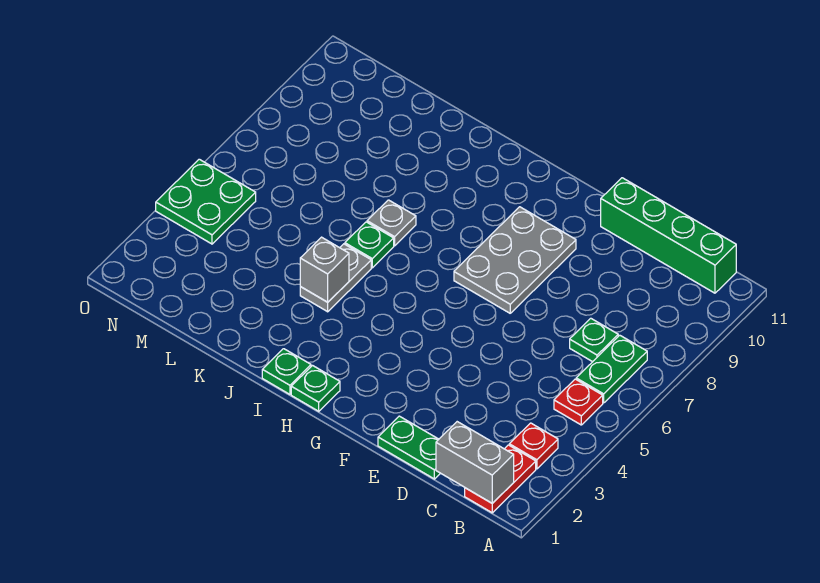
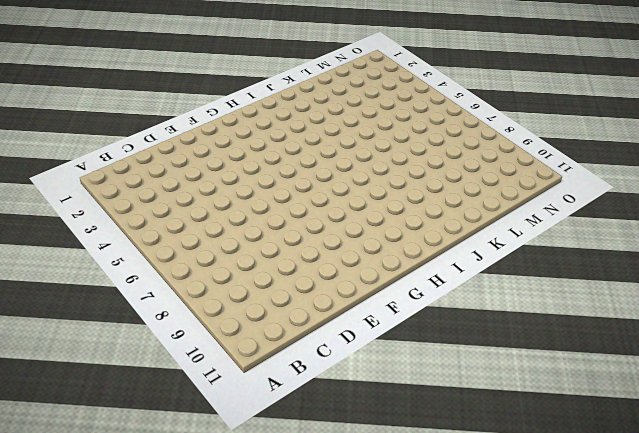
none -> red 1x2 plate [465,445,536,513]
none -> red 1x1 plate [509,423,558,469]
none -> red 1x1 plate [554,379,603,425]

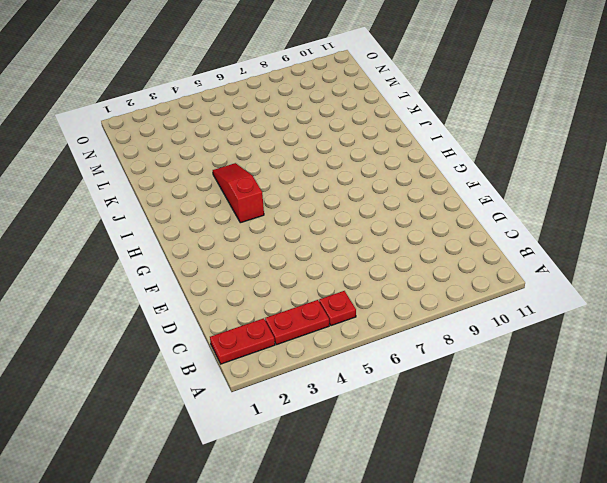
red 1x2 plate [265,300,329,345] -> red 1x1 plate [509,423,558,469]
red 1x3 slope [213,163,264,223] -> grey 1x2 plate [300,244,371,312]
none -> green 1x2 plate [576,335,647,403]
none -> green 1x4 brick [601,178,736,293]
none -> green 1x1 plate [570,318,618,362]

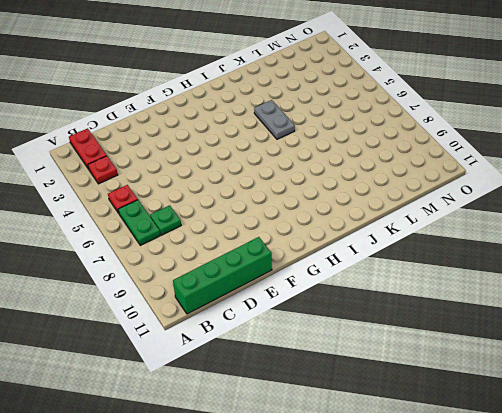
none -> green 1x2 plate [378,416,440,479]
none -> grey 2x3 plate [454,207,576,313]
none -> green 1x1 plate [291,366,340,411]

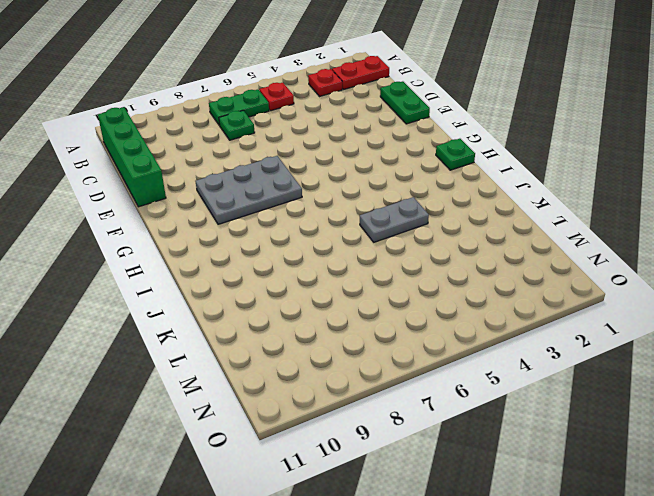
none -> green 1x1 plate [262,349,311,394]
none -> green 1x1 plate [345,222,394,268]
none -> grey 1x1 plate [367,200,416,246]

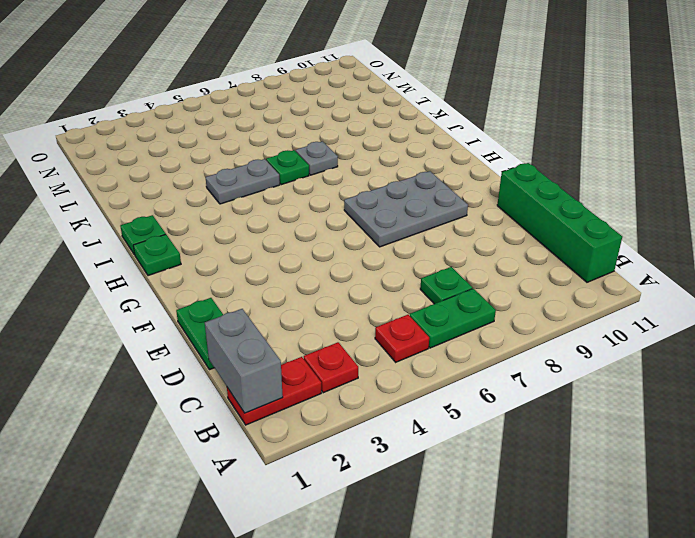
none -> green 2x2 plate [156,159,256,244]
none -> grey 1x1 brick [300,237,349,302]

